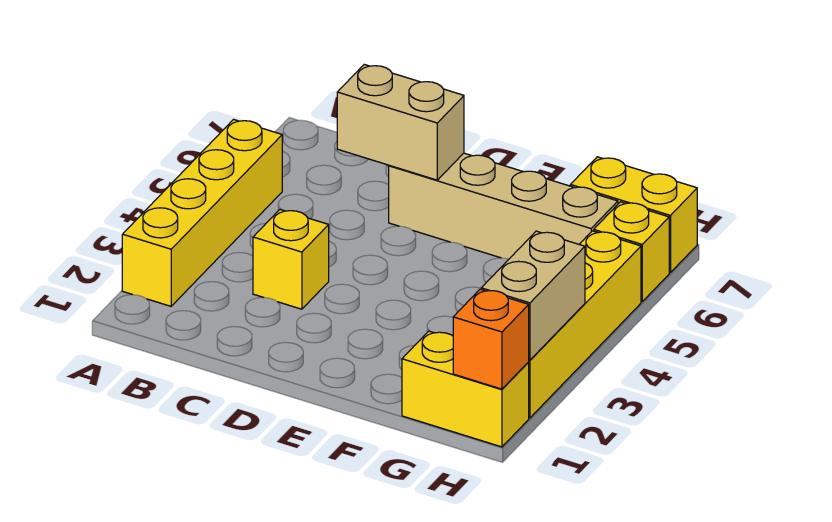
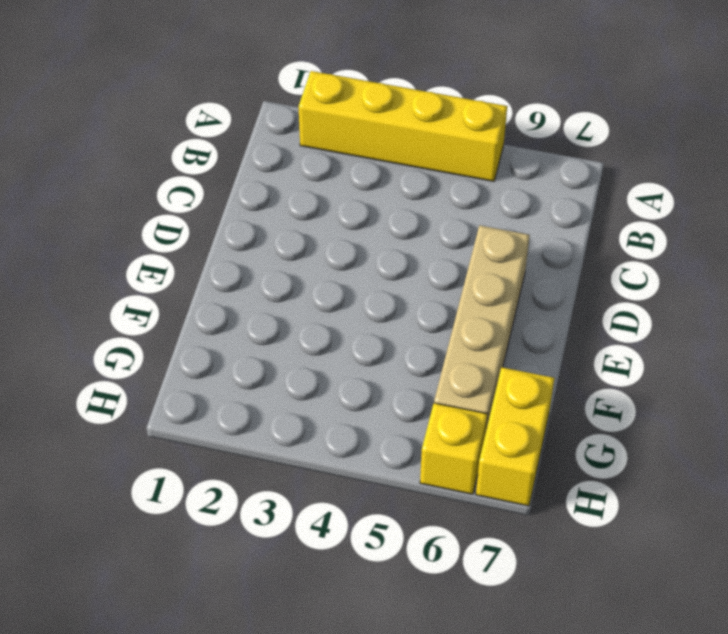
none -> yellow 1x1 brick [253,210,329,309]
none -> yellow 1x2 brick [402,331,529,447]

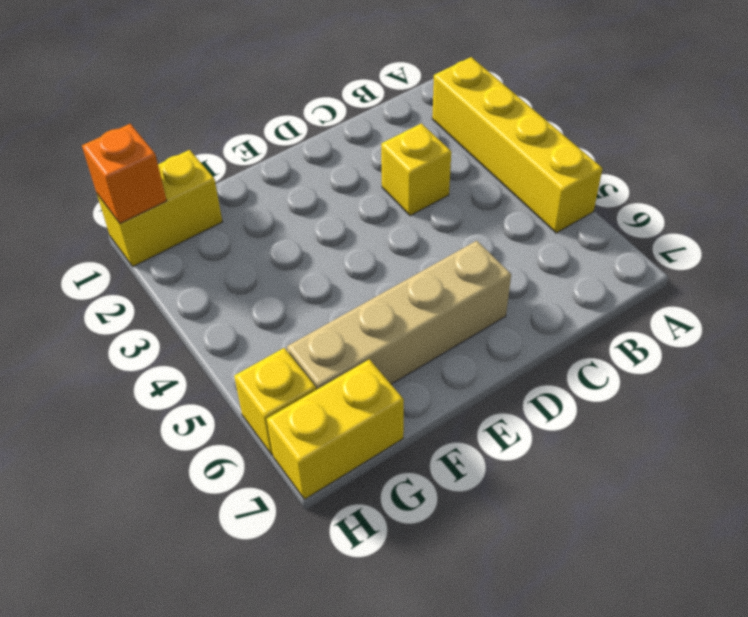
none -> yellow 1x4 brick [529,231,641,418]
none -> tan 1x2 brick [337,65,464,180]

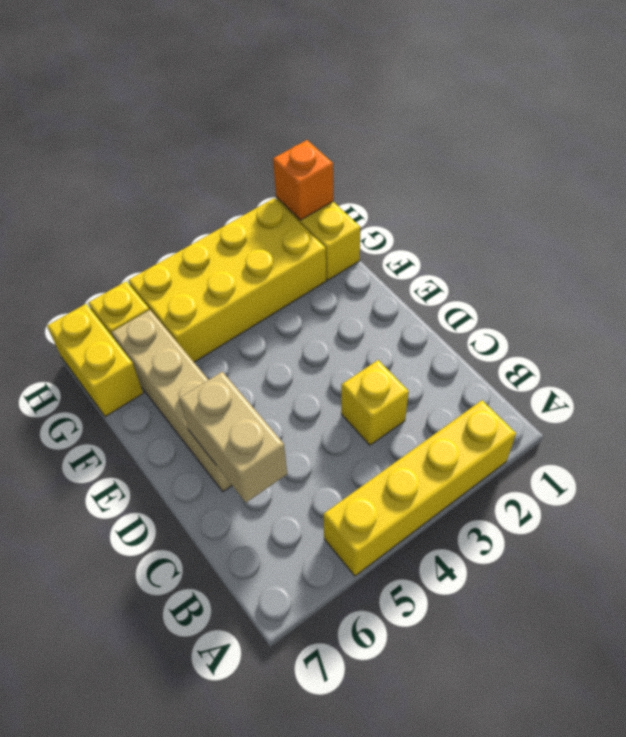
yellow 2x4 brick [128,198,326,362] -> yellow 1x4 brick [529,231,641,418]
none -> tan 1x2 brick [481,231,585,360]

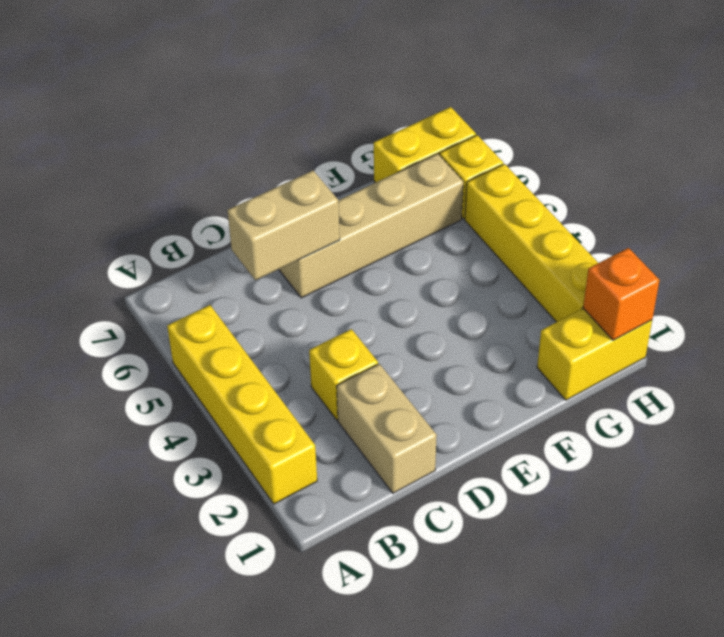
tan 1x2 brick [337,364,437,493] -> tan 1x2 brick moved to [481,231,585,360]

